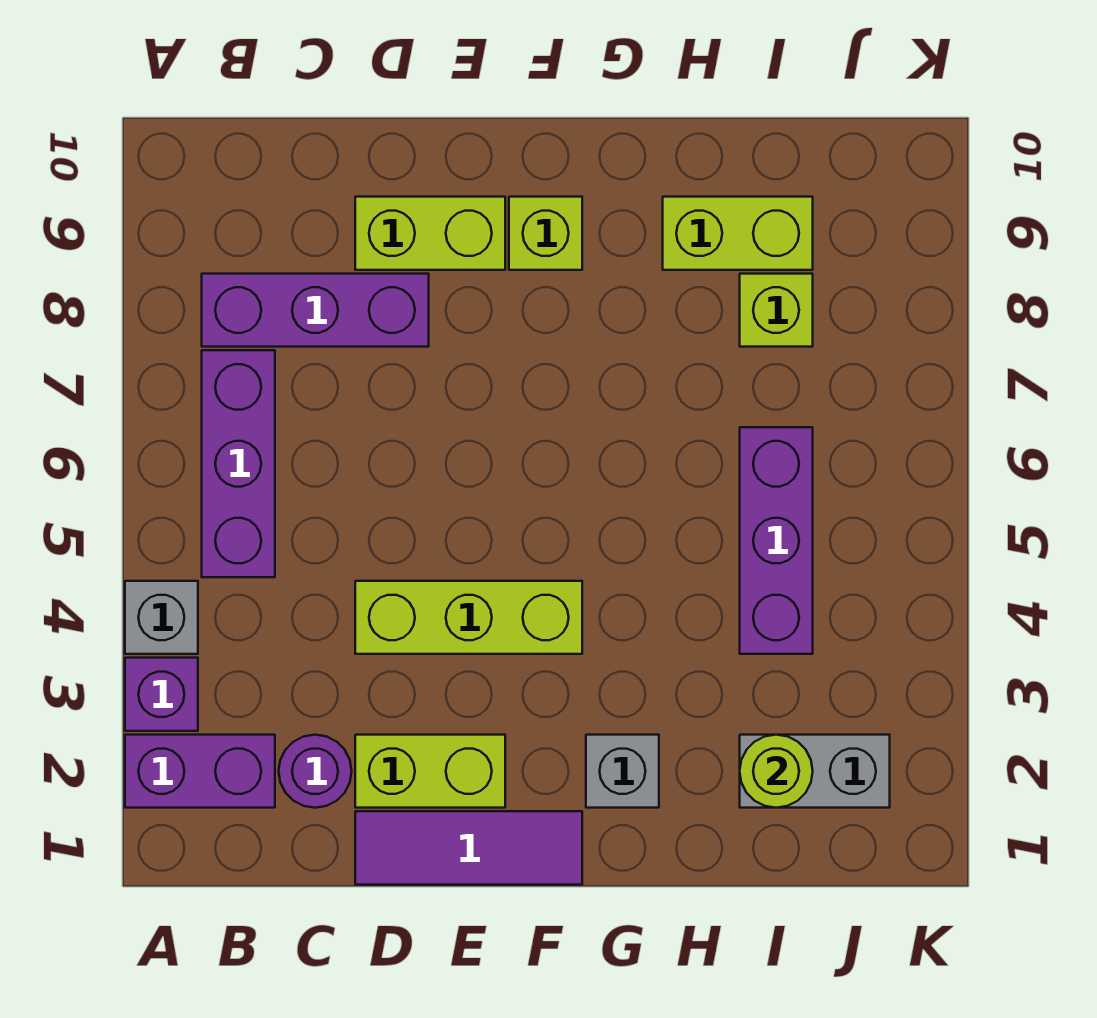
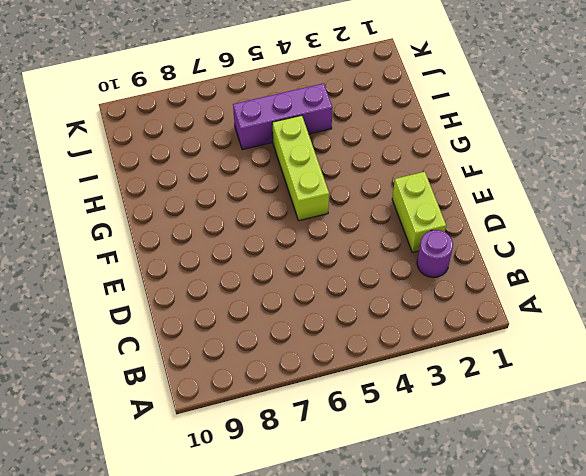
lime 1x3 brick [272,115,329,221] -> lime 1x3 brick moved to [355,581,582,654]
none -> purple 1x2 brick [125,735,275,808]
none -> purple 1x1 brick [125,658,198,731]
none -> grey 1x1 brick [125,581,198,654]

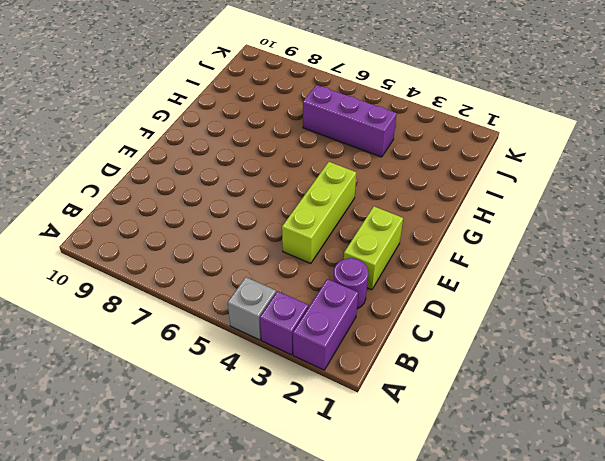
none -> purple 1x3 brick [202,350,275,577]
none -> purple 1x3 brick [202,274,429,347]
none -> purple 1x3 tile [355,811,582,885]

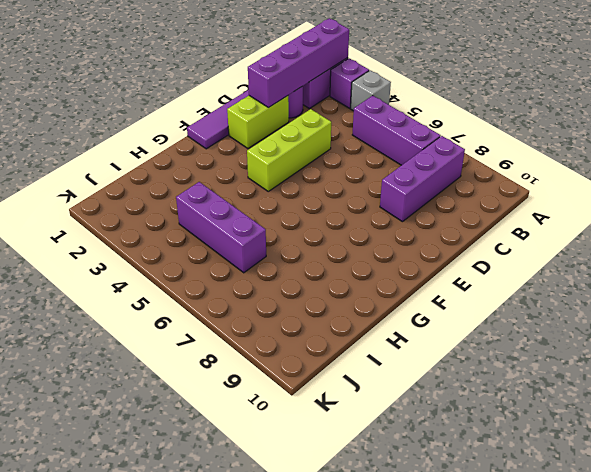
purple 1x4 brick [248,18,349,107] -> none
none -> lime 1x2 brick [355,197,505,270]
none -> lime 1x1 brick [509,197,582,270]
none -> grey 1x1 brick [586,735,659,808]

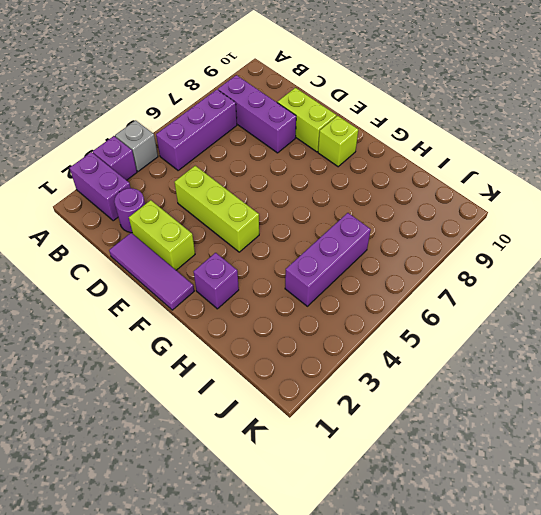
purple 1x1 brick [194,253,239,309] -> grey 1x1 brick [586,735,659,808]
none -> lime 1x2 brick [663,197,813,270]
none -> grey 1x2 brick [740,735,890,808]
none -> lime 1x1 brick [740,274,813,347]

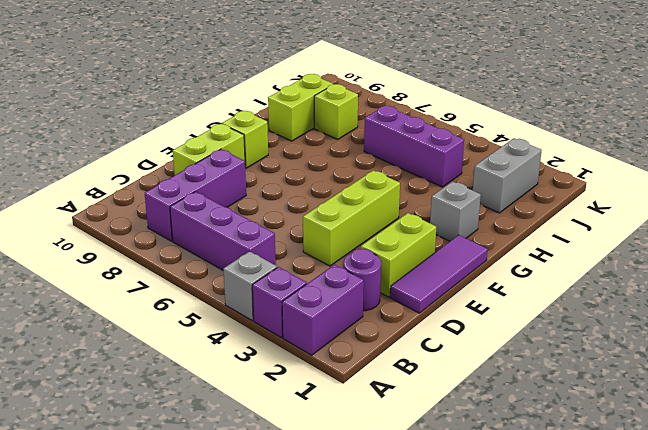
none -> lime 1x1 round brick [740,735,813,808]

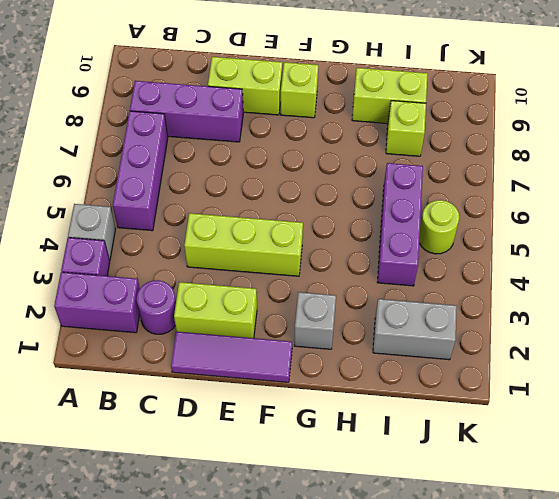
lime 1x1 round brick [419,200,459,254] -> lime 1x1 round brick moved to [740,735,813,808]

